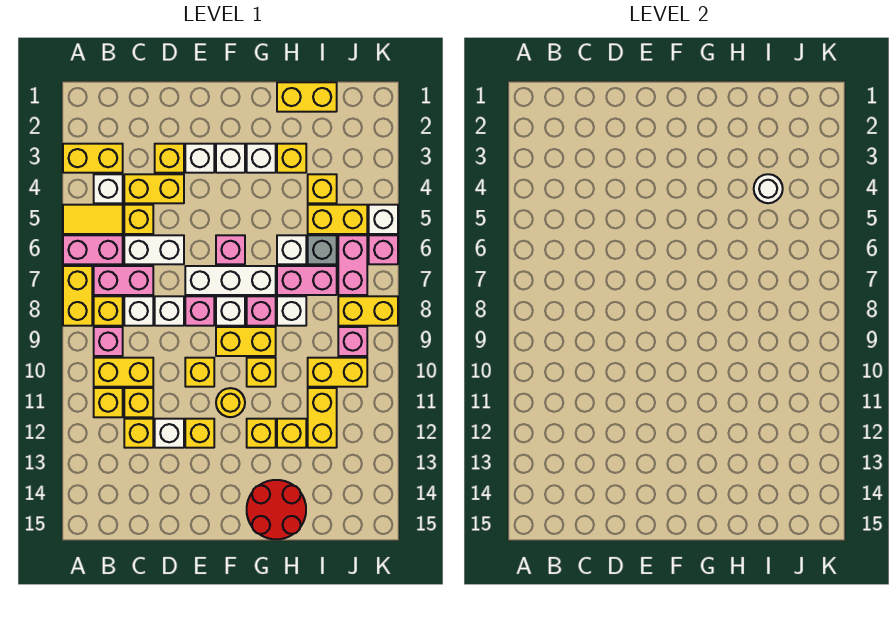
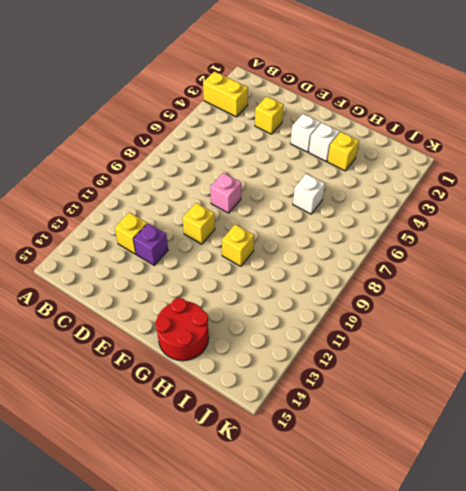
purple 1x1 brick [134,224,168,265] -> white 1x1 brick [155,419,184,448]
none -> yellow 1x2 tile [63,205,123,234]
none -> pink 1x2 brick [63,235,123,264]
none -> yellow 1x2 brick [63,266,92,326]
none -> white 1x1 brick [94,174,123,203]

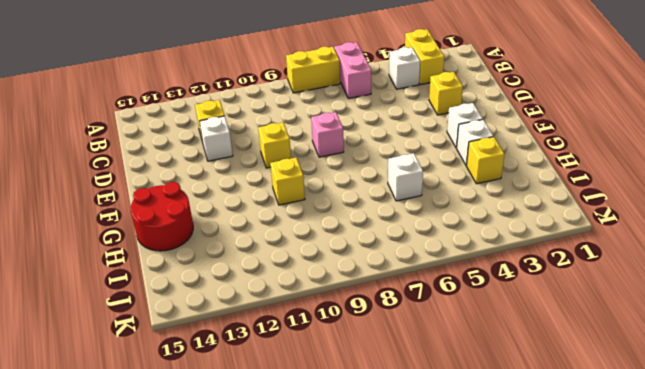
none -> yellow 1x2 tile [63,205,123,234]
none -> pink 1x2 brick [94,266,153,295]
none -> yellow 1x1 brick [94,296,123,326]
none -> pink 1x1 brick [94,327,123,356]

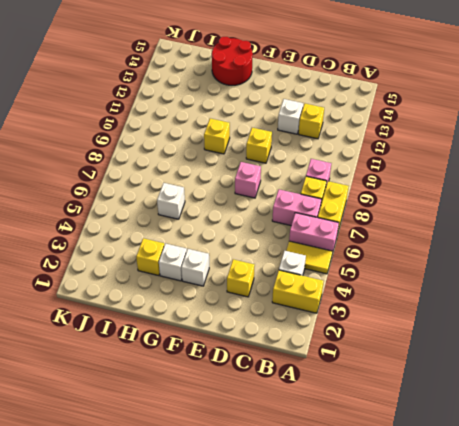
none -> yellow 1x2 brick [94,358,153,387]
none -> yellow 1x1 brick [94,388,123,417]
none -> yellow 1x2 brick [124,174,184,203]
none -> yellow 1x1 brick [124,205,153,234]

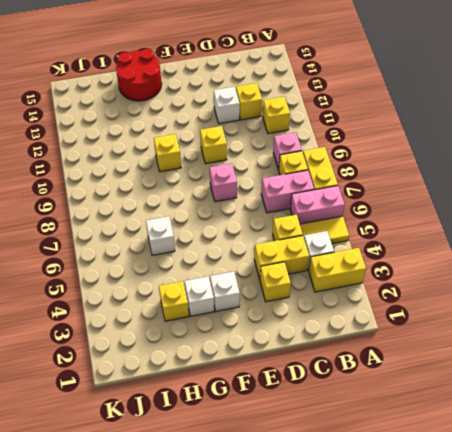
none -> yellow 1x2 brick [94,358,153,387]
none -> white 1x2 brick [124,235,184,264]
none -> white 1x1 brick [124,296,153,326]
none -> yellow 1x1 brick [124,388,153,417]

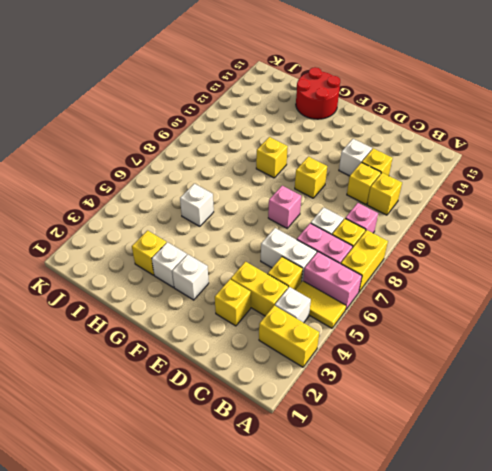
none -> yellow 1x2 brick [94,358,153,387]
none -> white 1x1 brick [155,296,184,326]
none -> white 1x1 brick [185,144,214,173]
none -> white 1x3 brick [185,266,276,295]

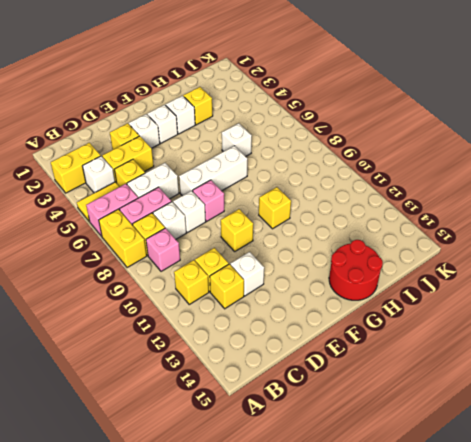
none -> yellow 1x2 brick [94,358,153,387]
none -> yellow 1x1 brick [185,419,214,448]
none -> pink 1x1 brick [216,235,245,264]
none -> white 1x1 brick [216,296,245,326]

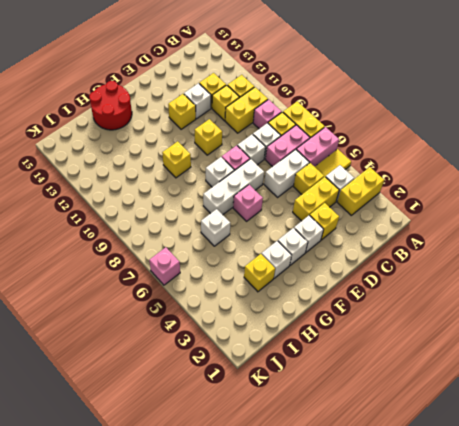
none -> yellow 1x2 brick [216,327,276,356]
none -> yellow 1x1 round brick [216,388,245,417]
none -> pink 1x1 brick [247,296,276,326]
none -> yellow 1x1 brick [247,419,276,448]

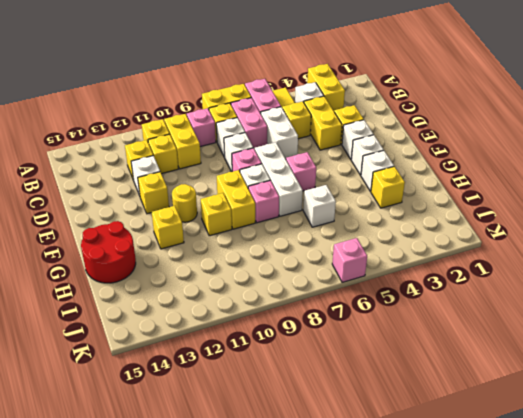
none -> yellow 1x1 brick [185,358,214,387]
none -> yellow 1x2 brick [277,82,337,112]
none -> pink 1x2 brick [277,266,337,295]
none -> white 1x1 brick [277,296,306,326]

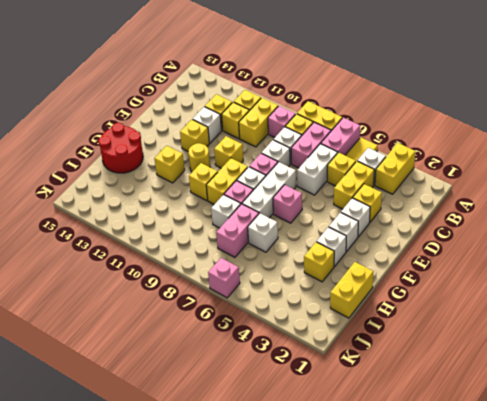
none -> yellow 1x1 brick [277,419,306,448]
none -> yellow 1x1 brick [308,174,337,203]
none -> yellow 1x2 brick [308,205,367,234]
none -> grey 1x1 brick [308,235,337,264]

